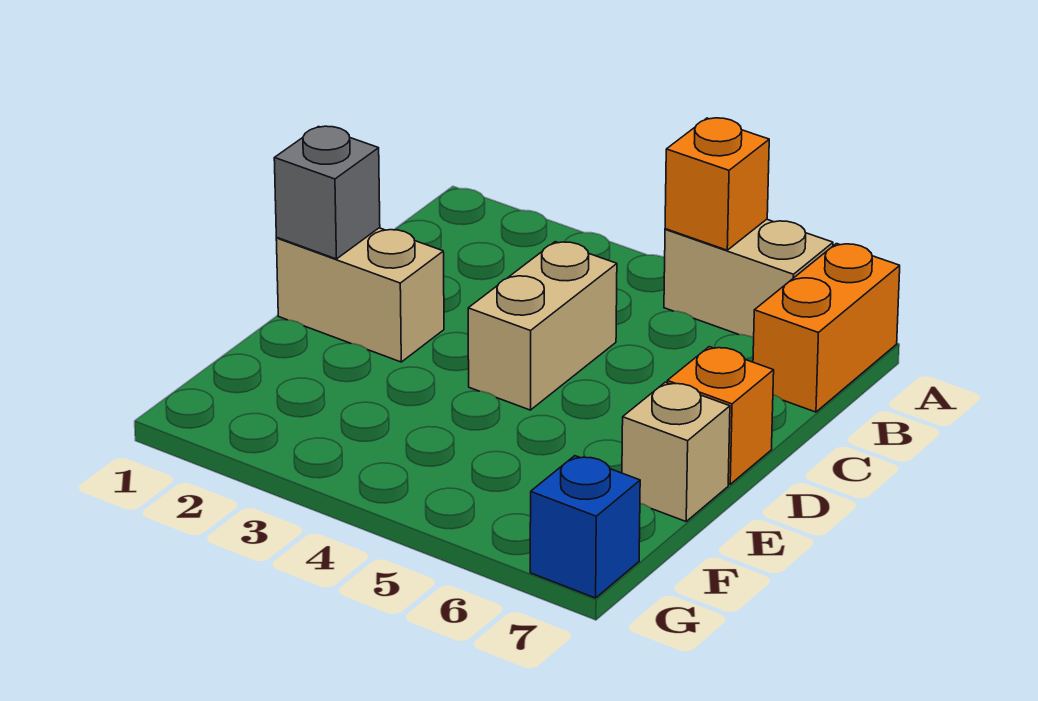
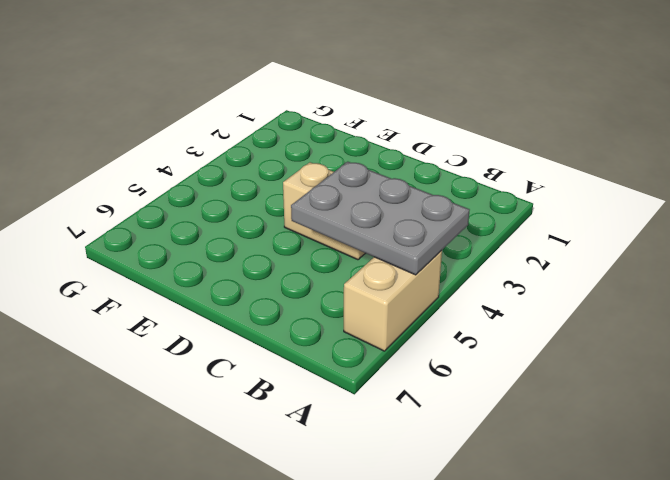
grey 2x3 plate [291,162,469,275] -> orange 1x1 brick [665,118,769,250]
none -> orange 1x2 brick [753,244,900,412]
none -> tan 1x2 brick [276,228,444,362]

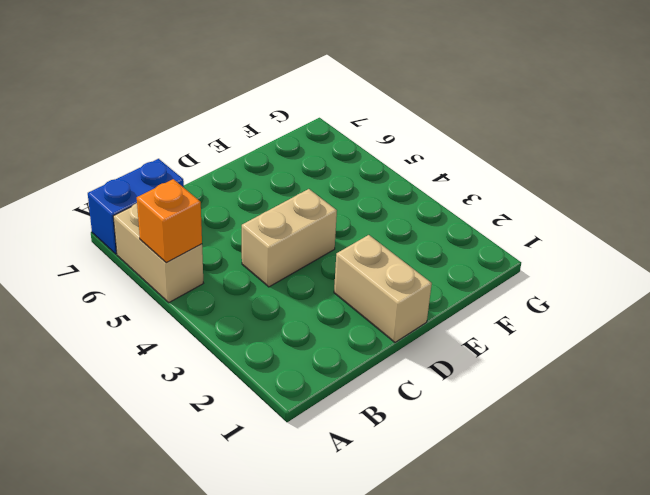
blue 1x2 brick [88,159,184,254] -> orange 1x2 brick [753,244,900,412]
none -> orange 1x1 brick [667,347,774,484]
none -> tan 1x1 brick [622,382,730,521]

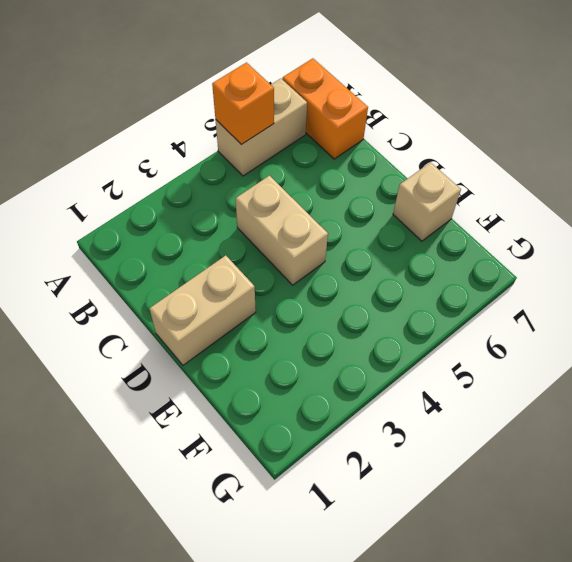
none -> orange 1x1 brick [667,347,774,484]
none -> blue 1x1 brick [530,456,640,598]

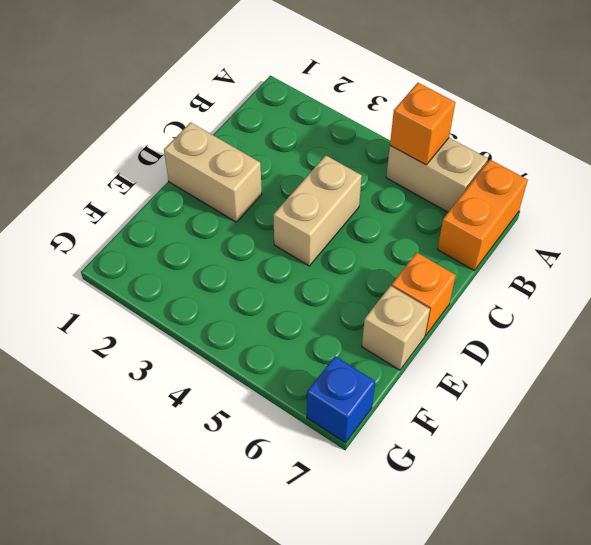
none -> grey 1x1 brick [274,126,380,259]

